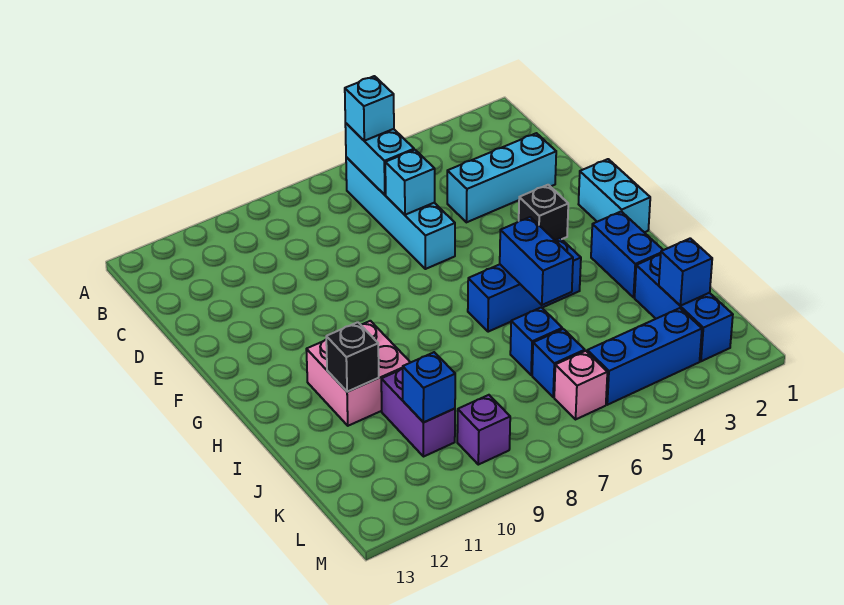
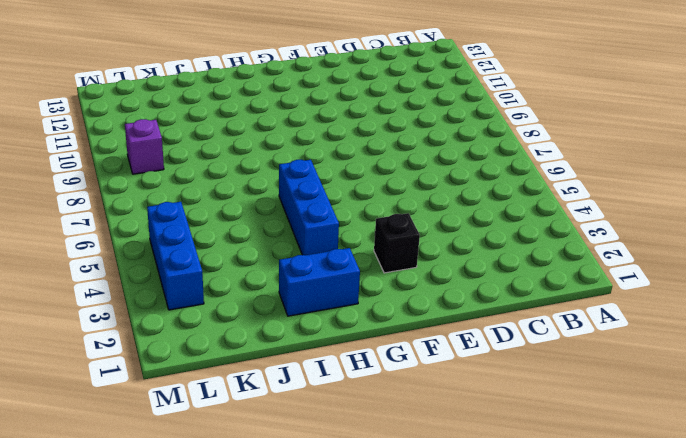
none -> cyan 1x4 brick [346,157,455,269]
none -> cyan 1x3 brick [447,133,556,222]
none -> cyan 1x2 brick [579,159,650,232]

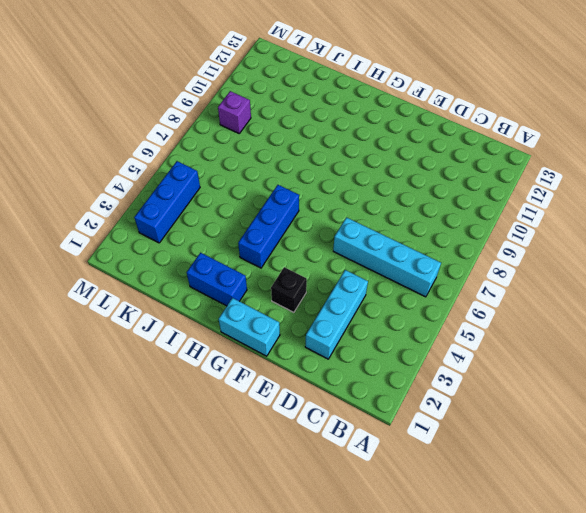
none -> pink 2x2 brick [306,321,411,426]
none -> blue 1x3 brick [635,254,733,361]
none -> blue 1x1 brick [510,307,562,375]

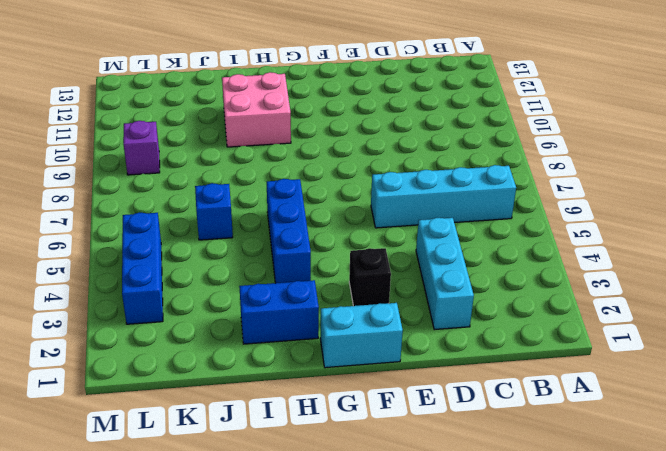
none -> blue 1x3 brick [635,254,733,361]
none -> purple 1x2 brick [381,369,455,457]
none -> blue 1x1 brick [532,329,585,397]

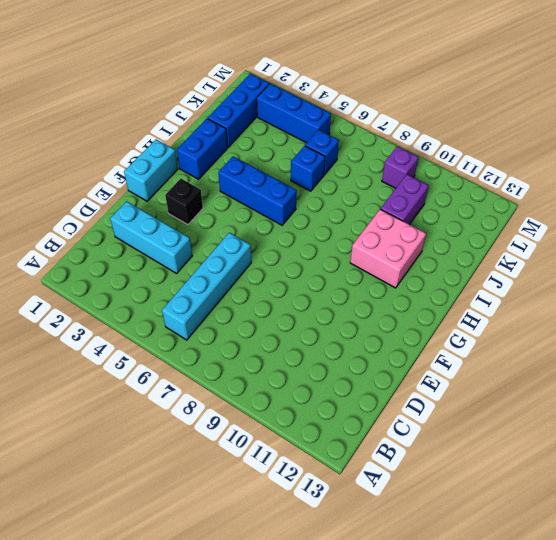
none -> pink 1x1 brick [554,351,607,419]
none -> cyan 1x2 brick [345,123,414,195]
none -> cyan 1x1 brick [385,150,435,215]

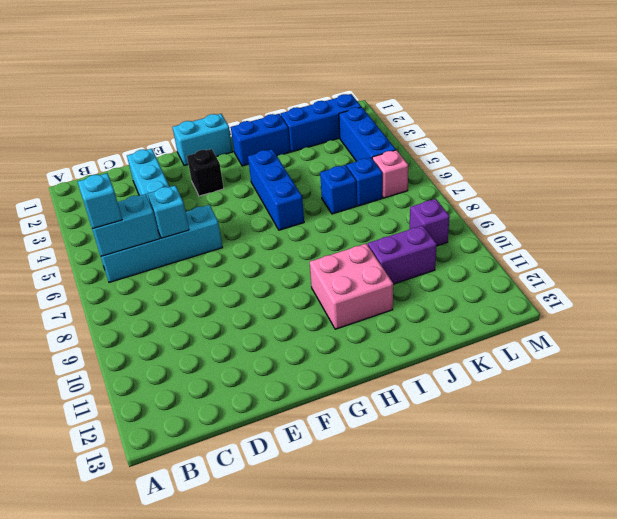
none -> blue 1x2 brick [500,217,573,305]
none -> black 1x1 brick [326,322,379,392]
none -> blue 1x1 brick [659,238,712,306]

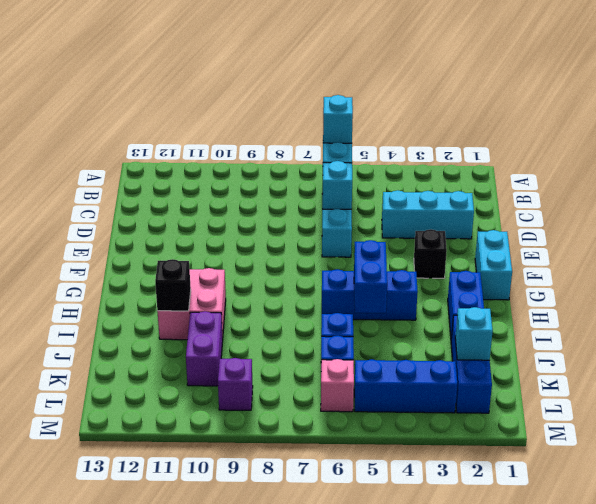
cyan 1x1 brick [455,307,493,360] -> blue 1x1 brick [659,238,712,306]
none -> blue 1x1 brick [403,352,455,423]

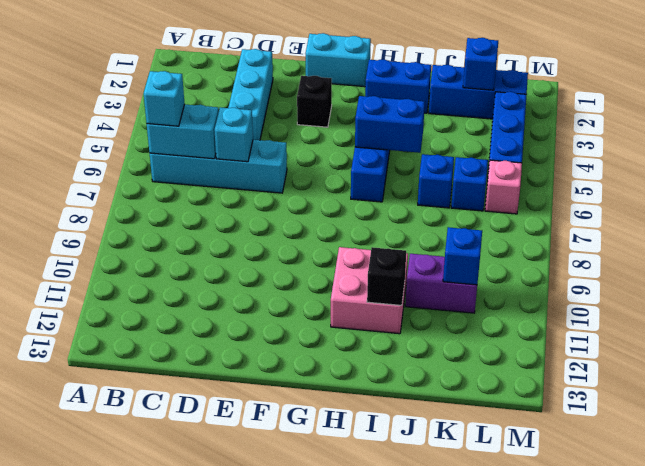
none -> purple 1x1 brick [457,395,510,465]

